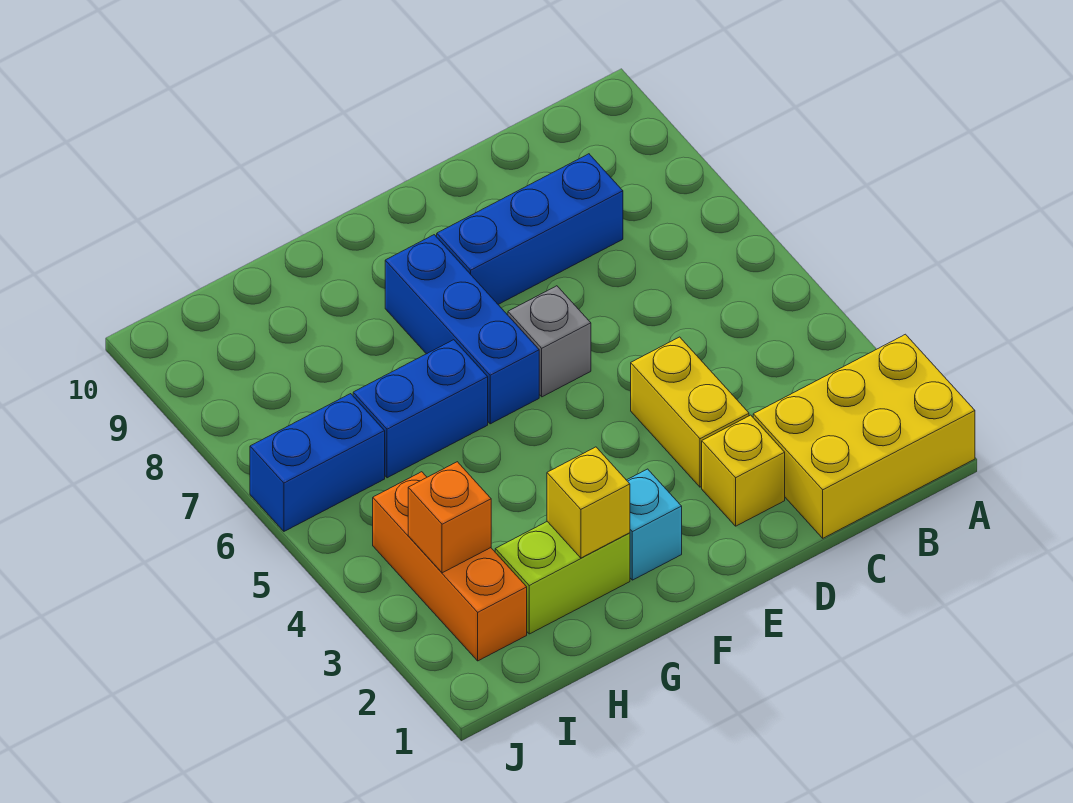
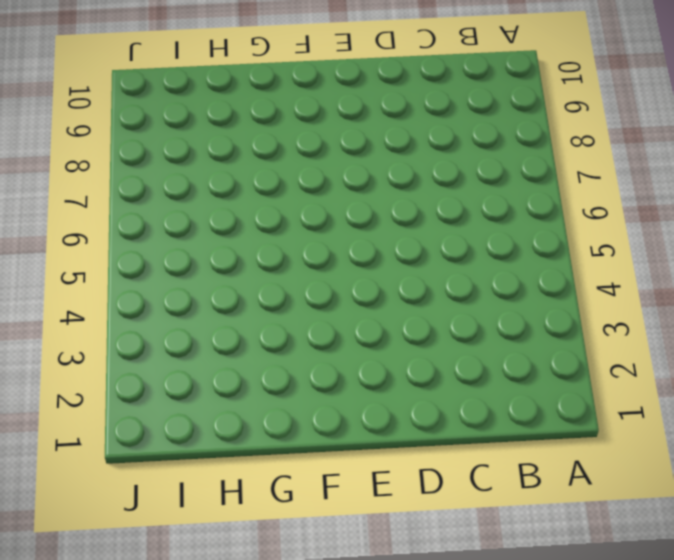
none -> yellow 2x3 brick [753,334,975,538]
none -> blue 1x3 brick [437,154,623,304]
none -> yellow 1x1 brick [702,415,785,526]

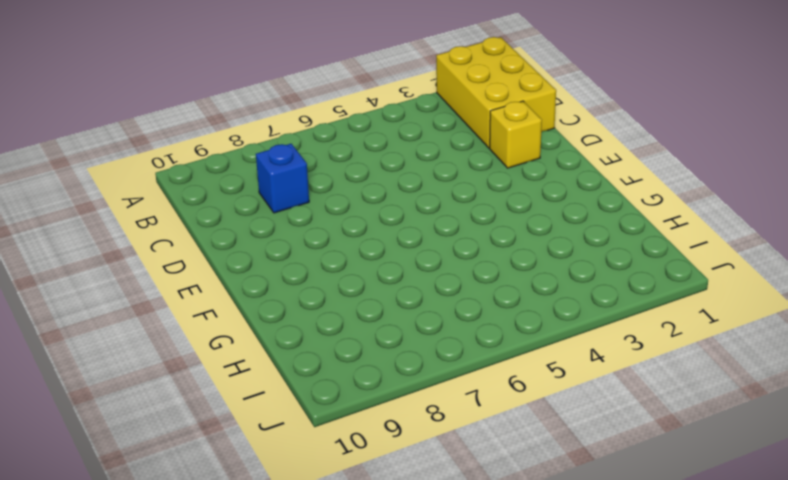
blue 1x1 brick [256,144,309,213] -> blue 1x3 brick [437,154,623,304]
none -> yellow 1x2 brick [631,337,749,487]
none -> grey 1x1 brick [508,286,591,397]
none -> cyan 1x1 brick [627,469,682,580]

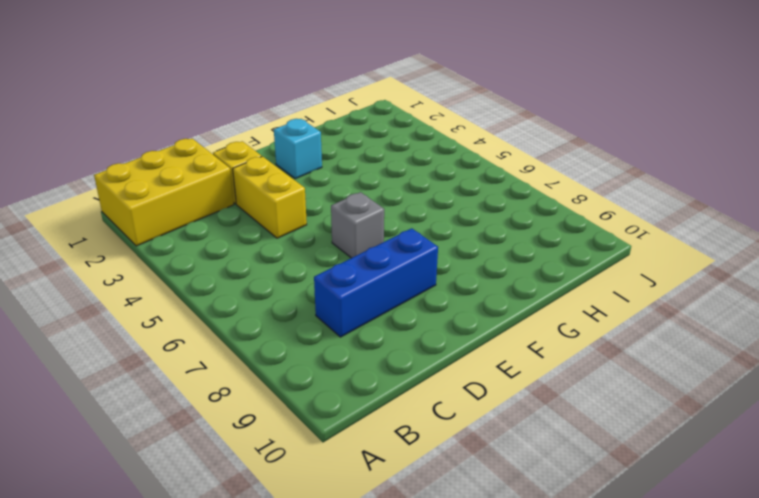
none -> blue 1x3 brick [385,235,539,424]
none -> lime 1x2 brick [495,522,630,634]
none -> blue 1x2 brick [353,340,488,478]

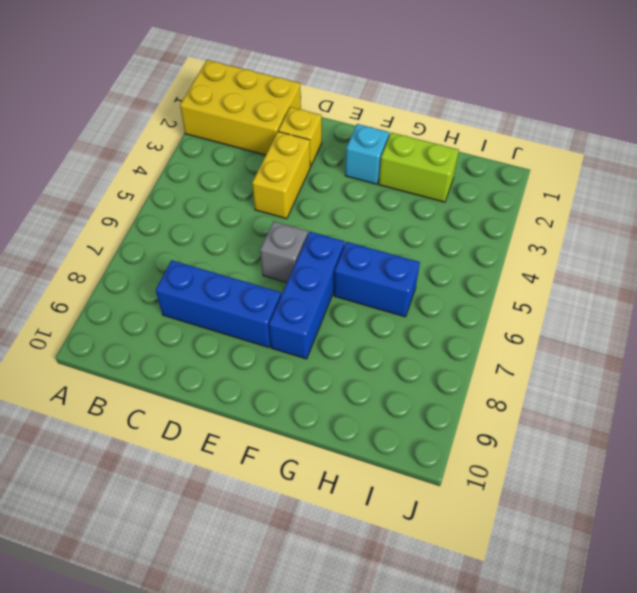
none -> orange 1x3 brick [373,472,527,661]
none -> blue 1x2 brick [250,394,385,531]
none -> yellow 1x1 brick [547,447,630,558]

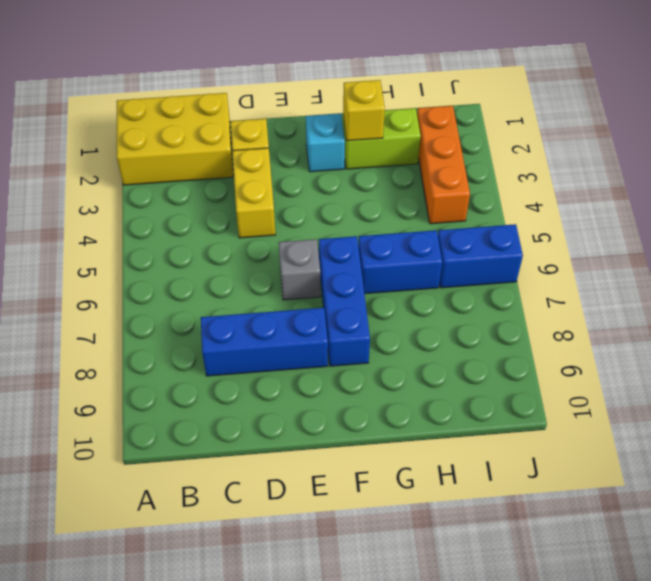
none -> orange 1x1 brick [408,462,491,573]

